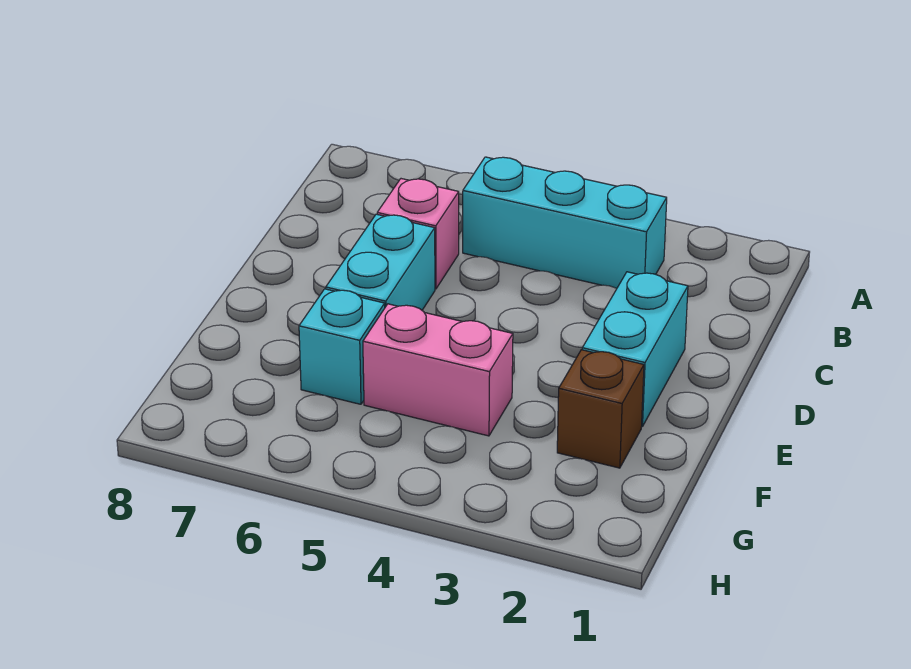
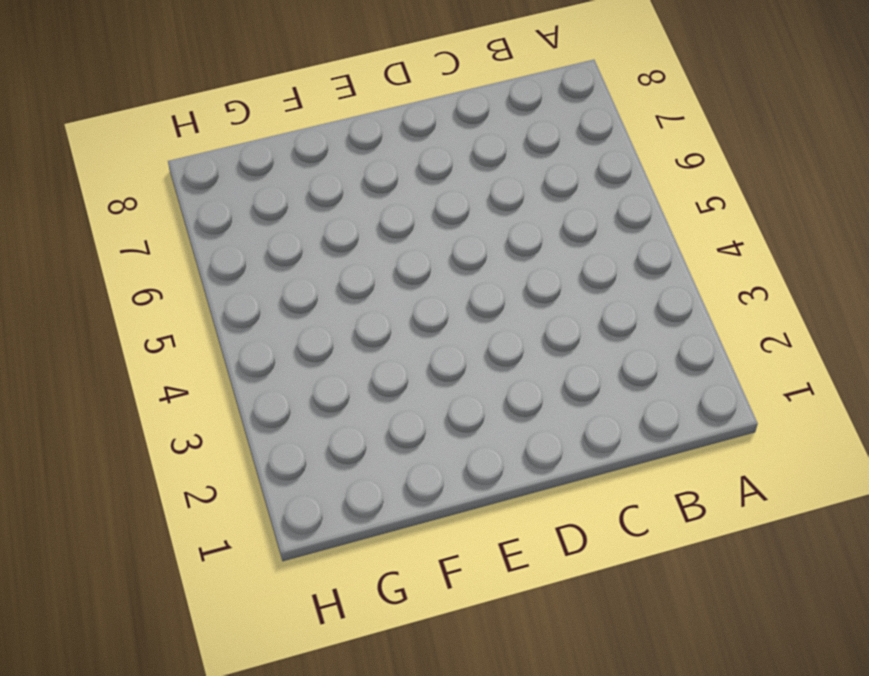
none -> cyan 1x3 brick [463,157,667,289]
none -> pink 1x1 brick [377,179,459,289]

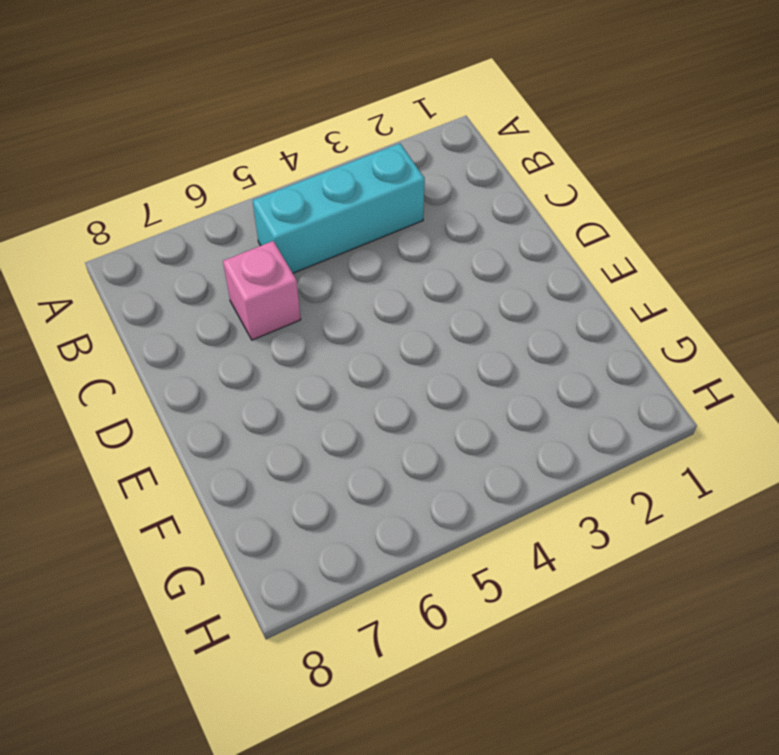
none -> cyan 1x2 brick [582,272,688,427]
none -> cyan 1x2 brick [326,214,435,310]

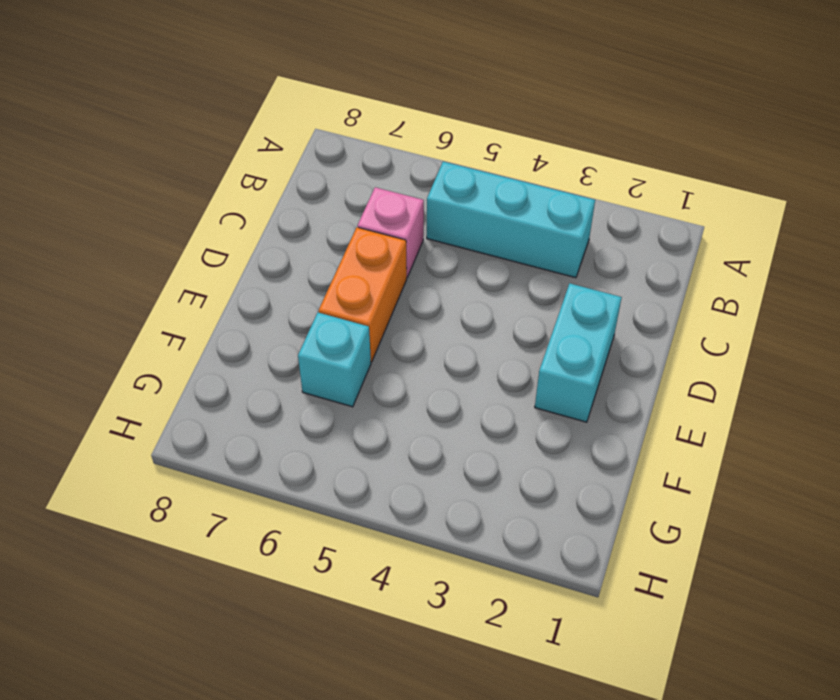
orange 1x2 brick [319,227,407,362] -> cyan 1x2 brick [326,214,435,310]
none -> brown 1x1 brick [557,350,644,468]
none -> pink 1x2 brick [363,304,513,436]

